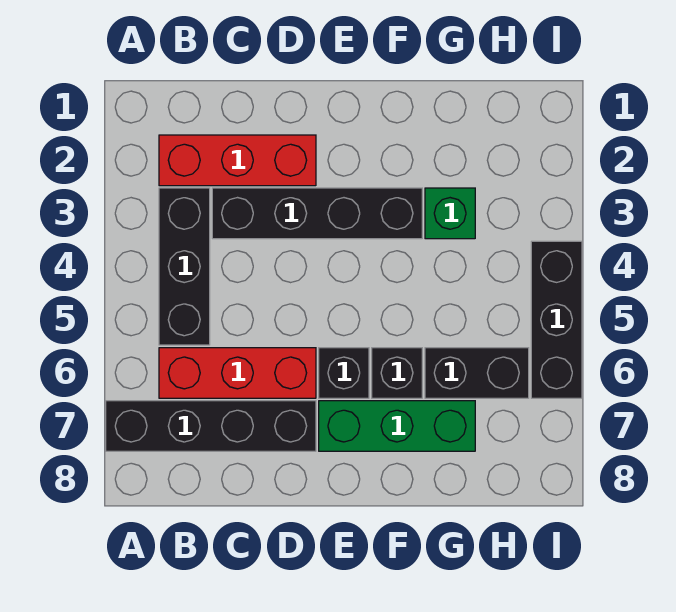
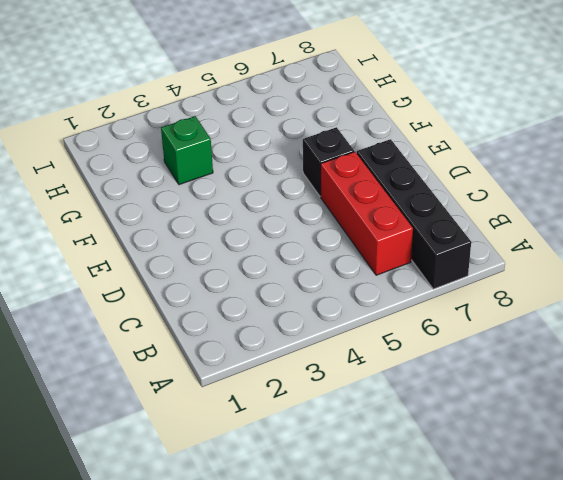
none -> red 1x3 brick [159,135,316,186]
none -> black 1x3 brick [159,188,210,345]

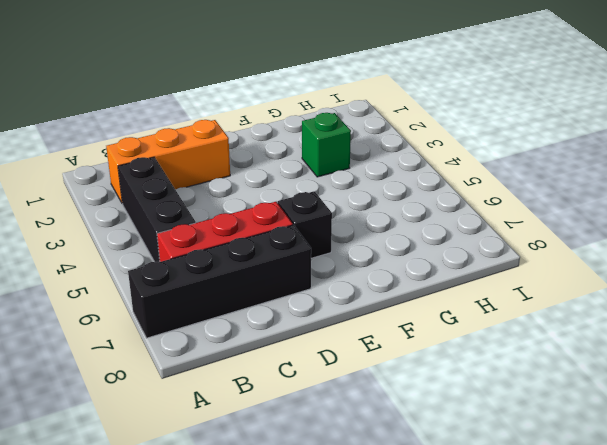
orange 1x3 brick [106,120,230,203] -> red 1x3 brick [159,135,316,186]
none -> black 1x4 brick [212,188,422,239]
none -> green 1x3 brick [319,401,475,451]

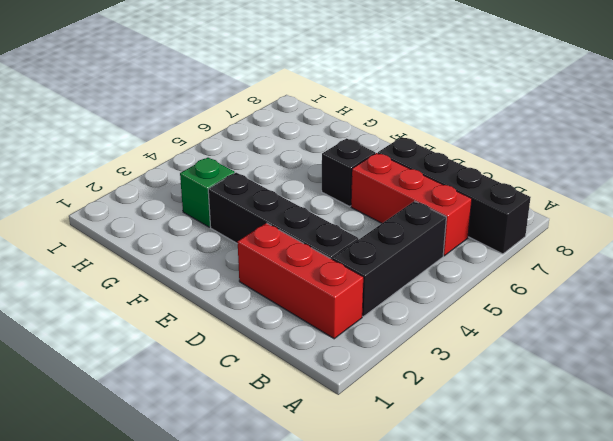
none -> green 1x3 brick [319,401,475,451]
none -> black 1x1 brick [372,348,422,398]

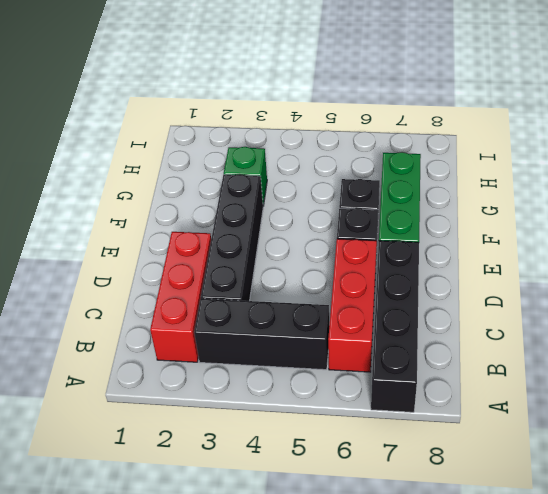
none -> black 1x2 brick [425,348,529,398]
none -> black 1x3 brick [531,241,582,398]

